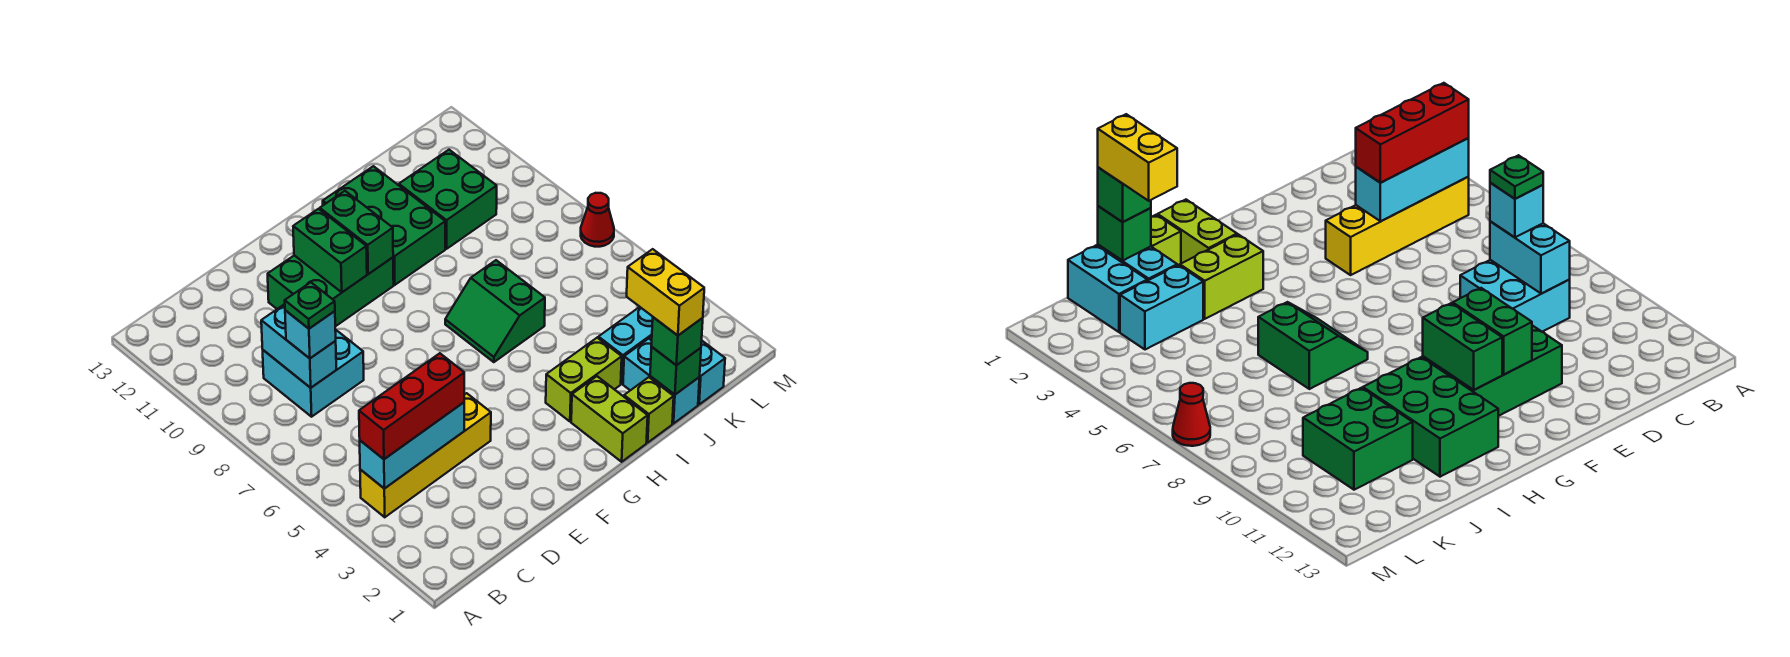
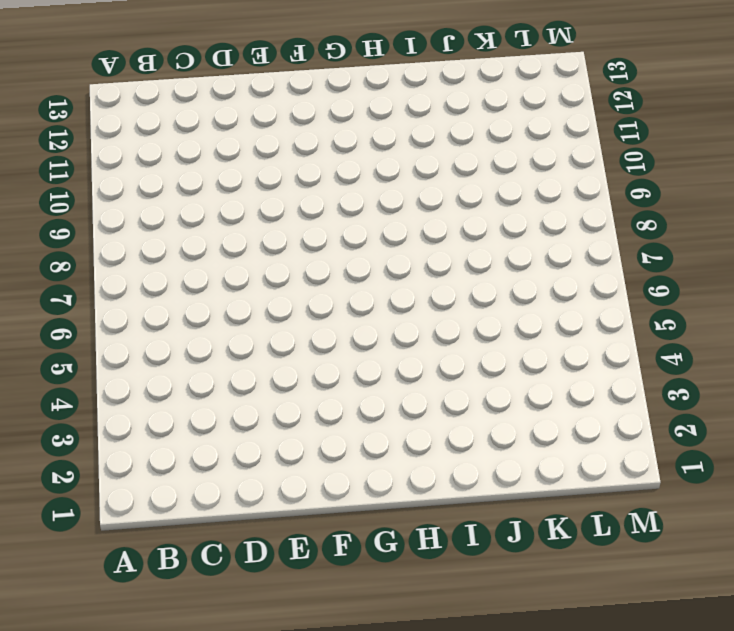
none -> yellow 1x4 brick [360,393,491,517]
none -> cyan 2x2 brick [263,329,364,417]
none -> green 2x3 brick [268,255,394,327]

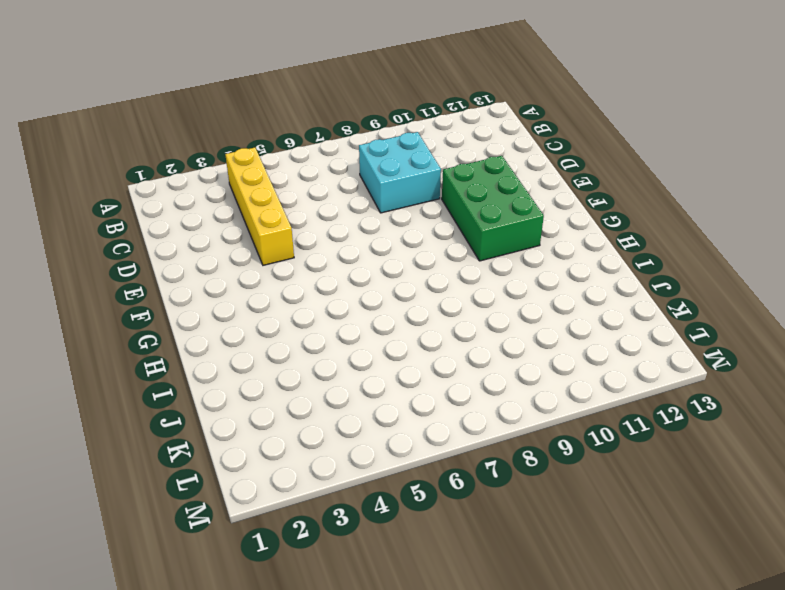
none -> lime 1x2 brick [571,376,648,462]
none -> lime 1x2 brick [546,338,622,422]
none -> green 2x2 slope [445,260,545,362]

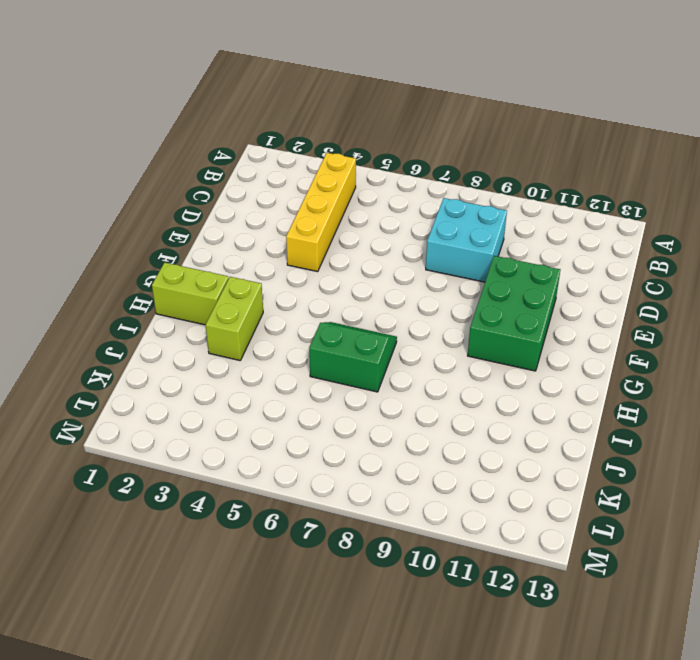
none -> green 2x3 brick [323,166,445,285]
none -> lime 1x1 brick [624,377,674,442]
none -> cyan 1x2 brick [623,339,700,424]

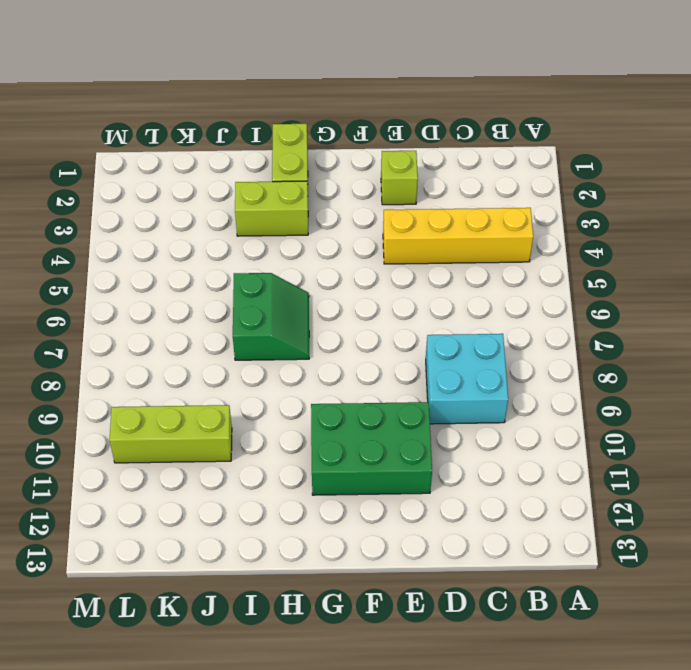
lime 1x1 brick [381,151,418,205] -> lime 1x1 brick moved to [624,377,674,442]
lime 1x3 brick [110,405,232,463] -> green 2x2 brick [399,150,497,249]
none -> green 2x3 brick [323,166,445,285]
none -> cyan 1x2 brick [623,339,700,424]
none -> cyan 1x2 brick [598,307,653,384]

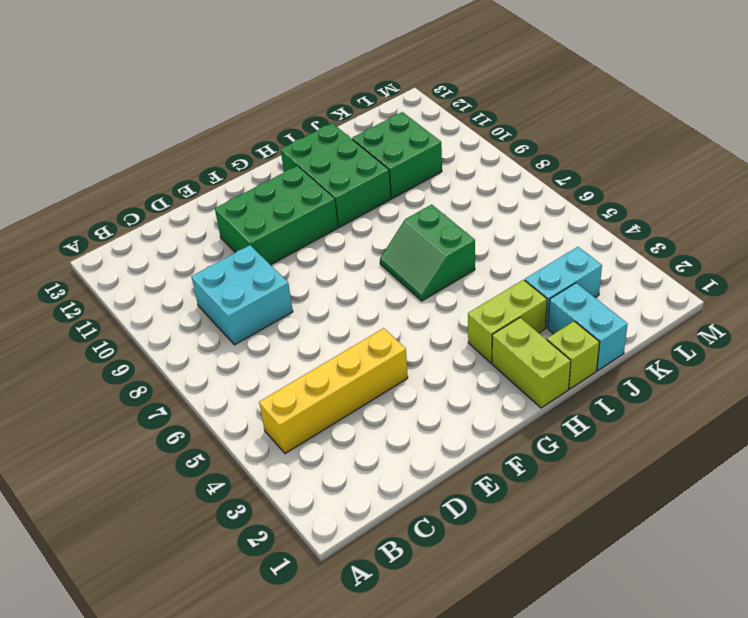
none -> cyan 1x2 brick [650,336,725,404]
none -> red 1x1 cone [581,193,614,247]
none -> cyan 1x3 brick [360,403,464,489]

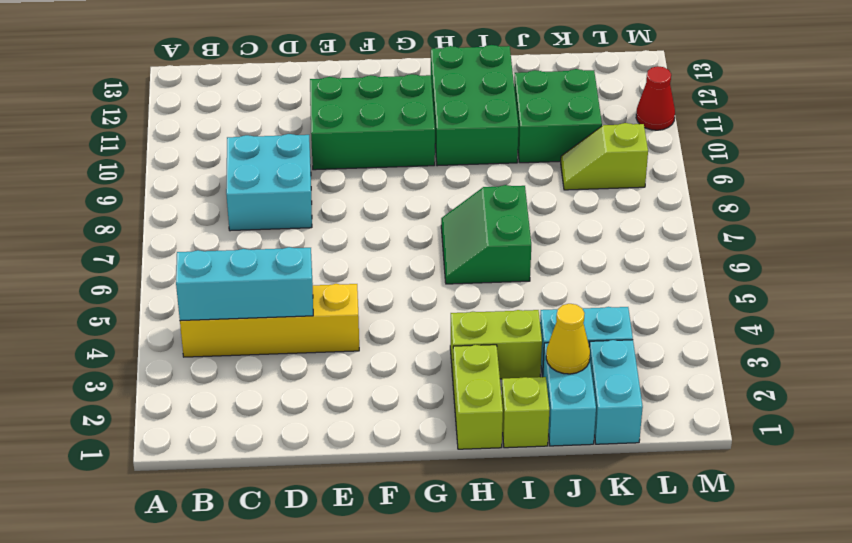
yellow 1x1 cone [546,304,590,374] -> none
lime 1x2 slope [561,123,648,190] -> none
red 1x1 cone [636,66,675,130] -> red 1x1 cone moved to [581,193,614,247]
none -> cyan 1x2 brick [261,304,336,388]
none -> green 1x2 brick [293,209,367,292]
none -> green 1x2 brick [320,191,393,274]

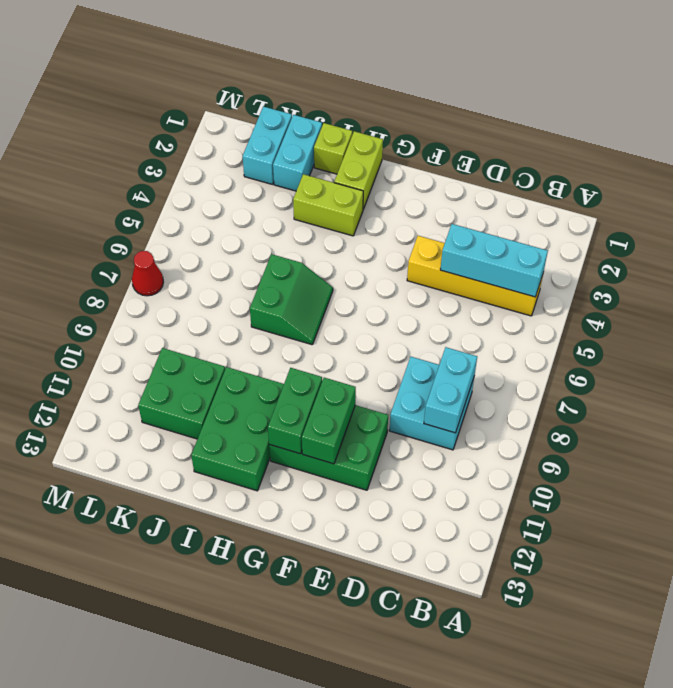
none -> cyan 1x2 brick [598,307,653,384]
none -> green 1x1 brick [650,347,701,395]
none -> red 1x3 brick [359,353,464,459]

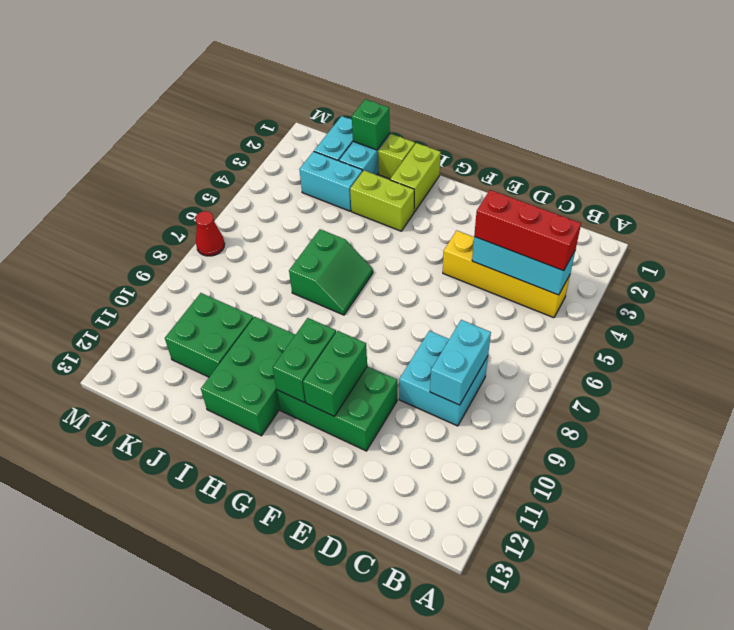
none -> cyan 1x1 brick [285,310,336,358]
none -> green 1x1 brick [651,317,703,365]
none -> green 1x1 plate [285,282,335,329]

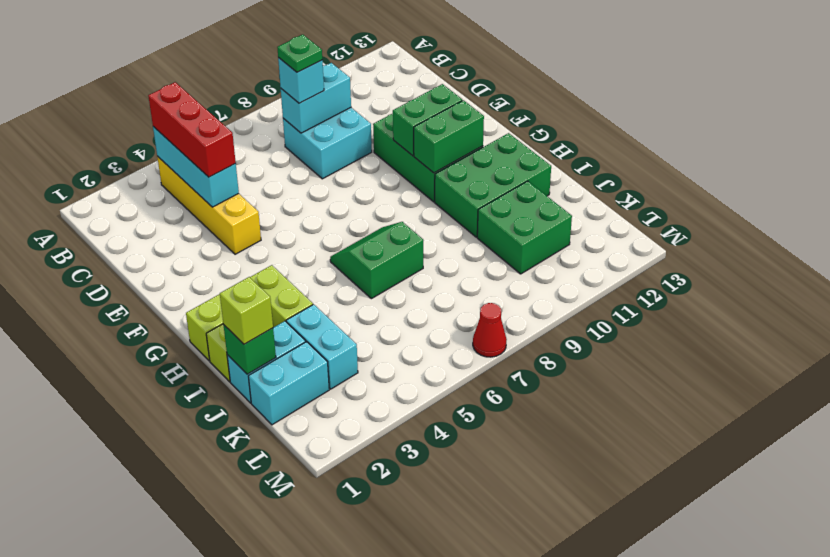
lime 1x1 brick [220,277,273,344] -> green 1x1 brick [651,317,703,365]
none -> yellow 1x2 brick [627,249,704,335]

